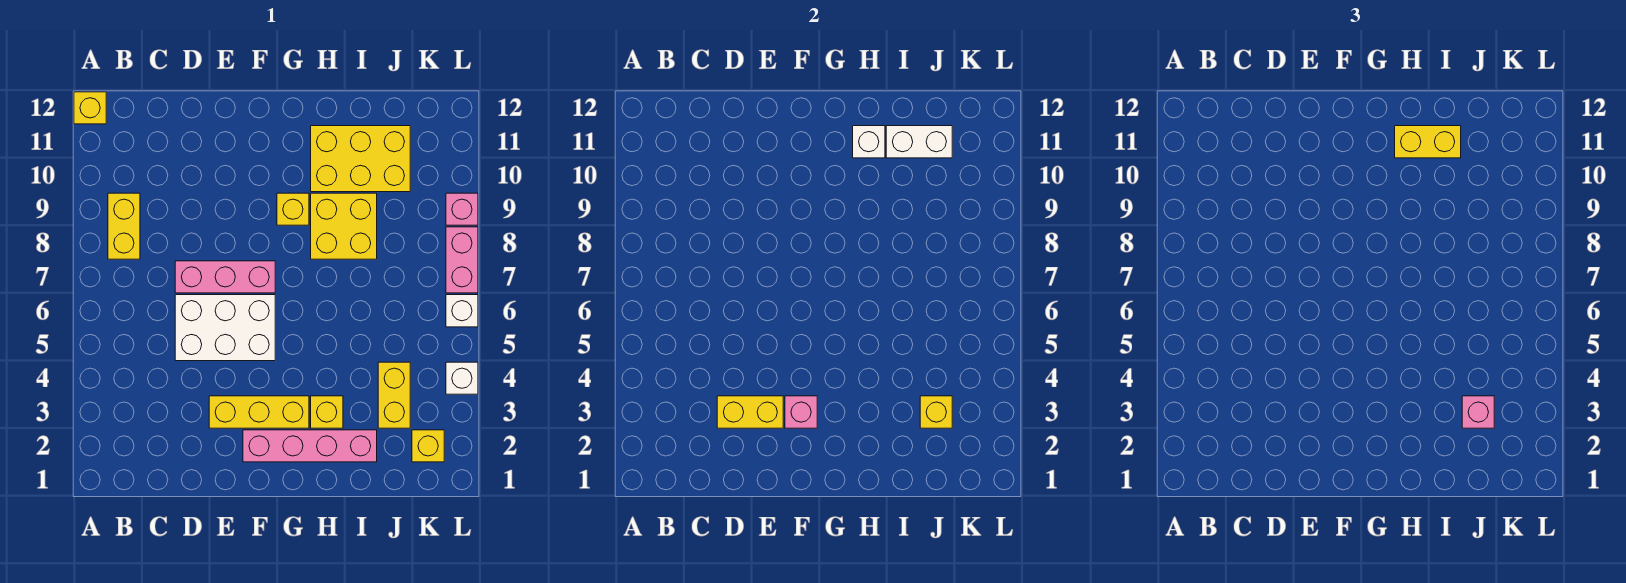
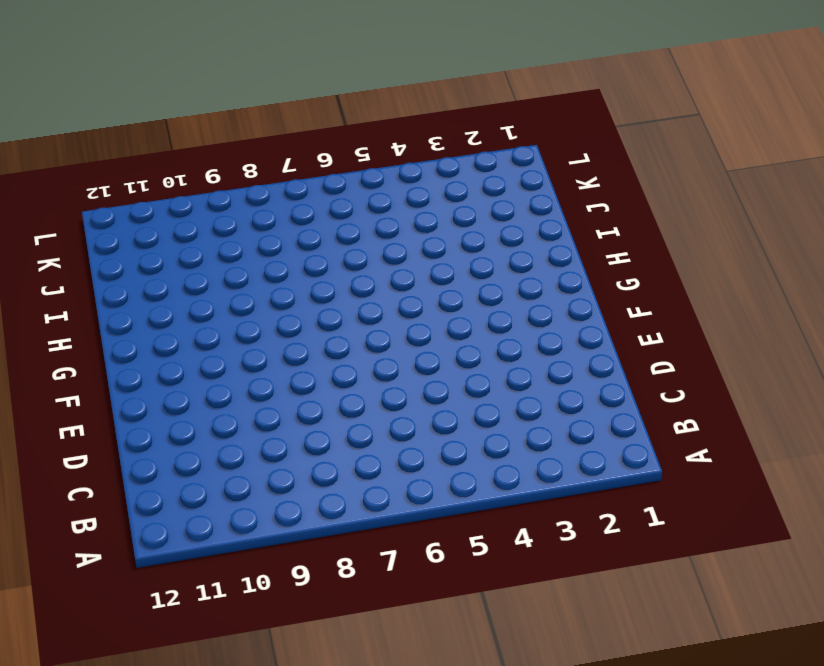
none -> yellow 1x1 brick [74,92,106,124]
none -> yellow 1x2 brick [108,193,140,259]
none -> white 2x3 brick [175,295,275,361]

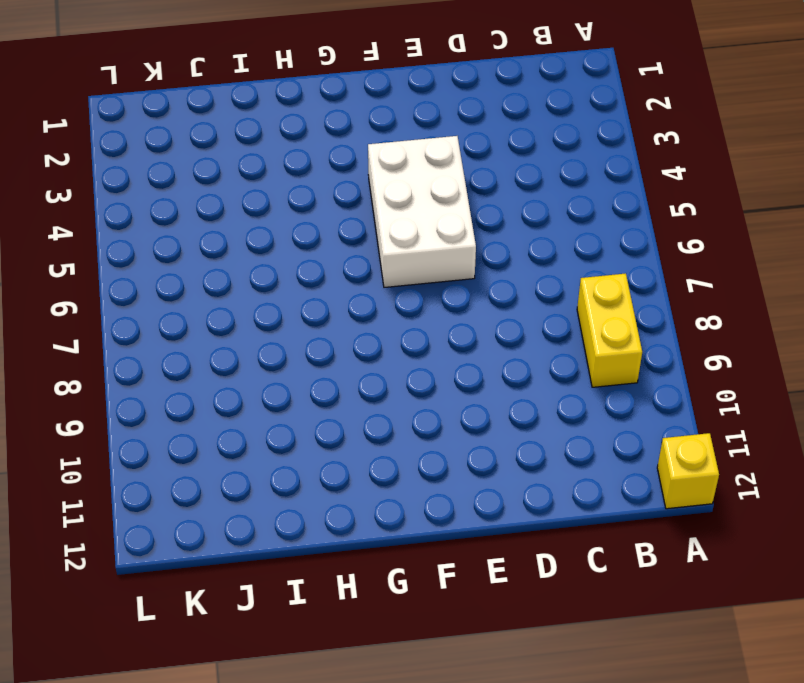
white 2x3 brick [368,136,476,287] -> white 2x3 brick turned to [175,295,275,361]
none -> pink 1x3 brick [175,261,275,293]
none -> yellow 1x3 brick [209,396,309,428]
none -> pink 1x4 brick [243,430,377,462]

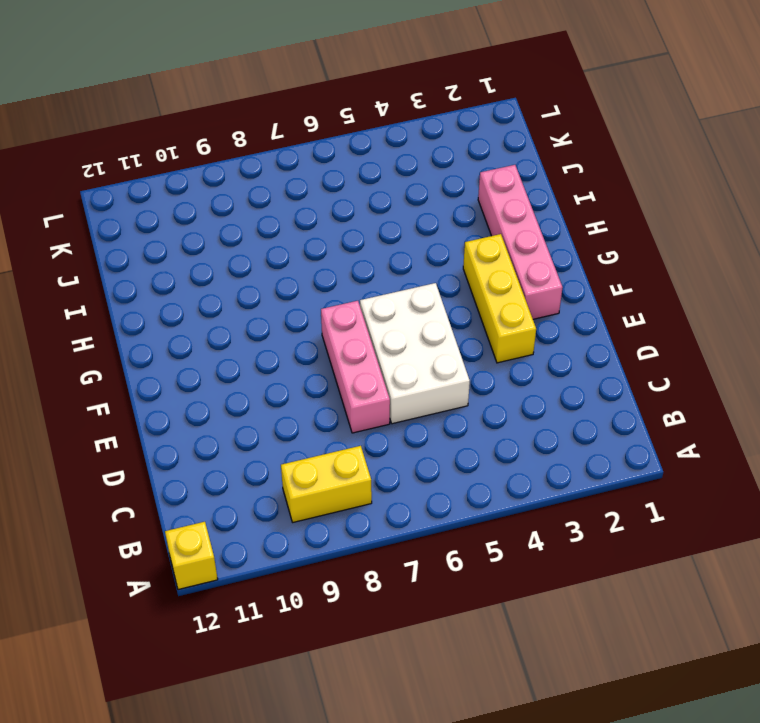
none -> yellow 1x1 brick [277,193,309,225]
none -> yellow 1x1 brick [311,396,343,428]
none -> yellow 2x2 brick [311,193,377,259]

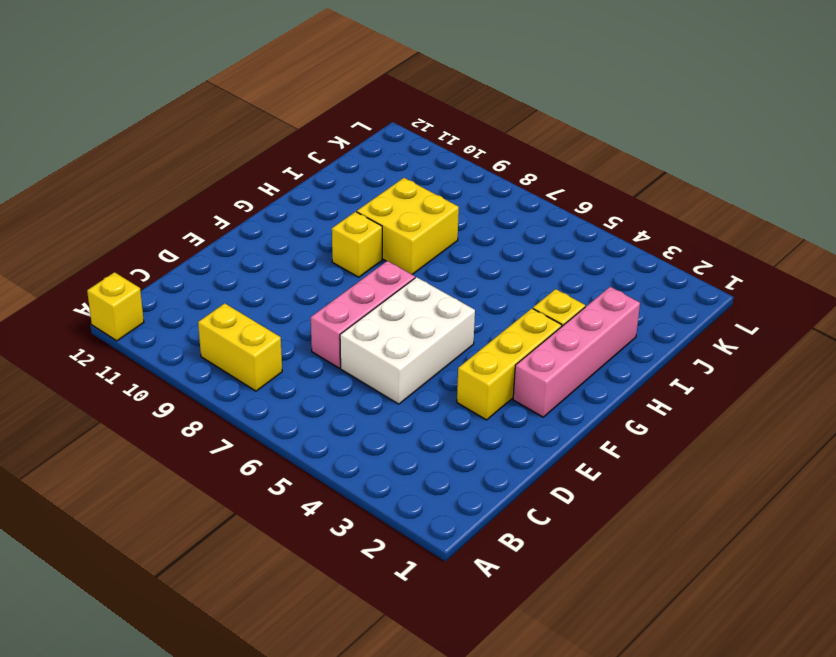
none -> yellow 2x3 brick [311,126,410,192]
none -> yellow 1x2 brick [378,362,410,428]
none -> yellow 1x1 brick [412,430,444,462]

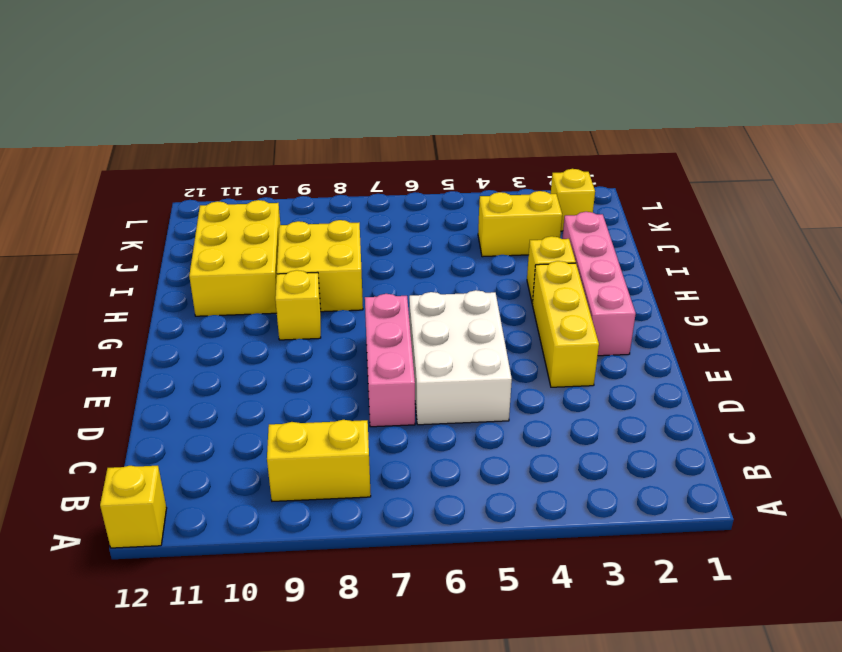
none -> white 1x1 brick [446,362,478,394]
none -> white 1x1 brick [446,295,478,327]
none -> pink 1x2 brick [446,227,478,293]

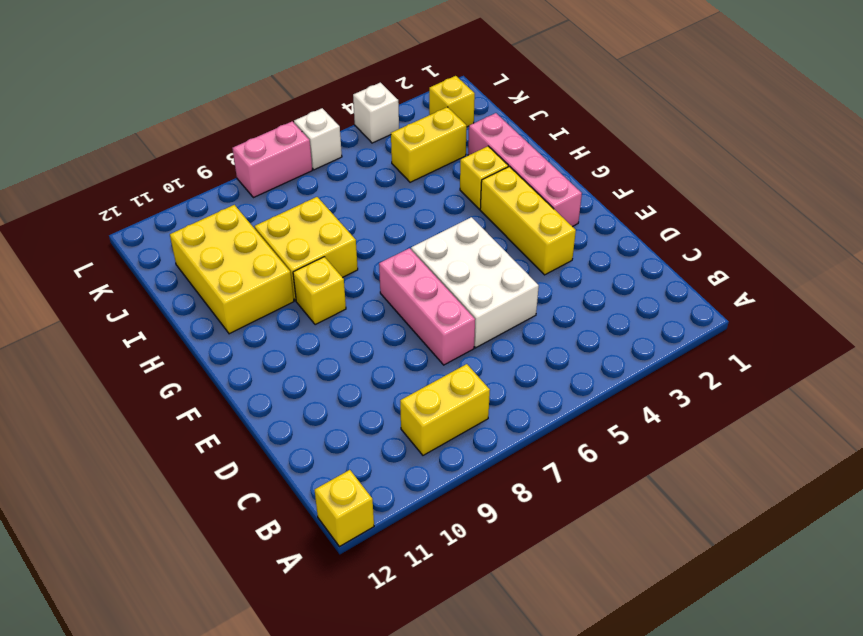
none -> pink 1x1 brick [446,193,478,225]
none -> yellow 1x2 brick [717,396,783,428]
none -> pink 1x1 brick [785,396,817,428]

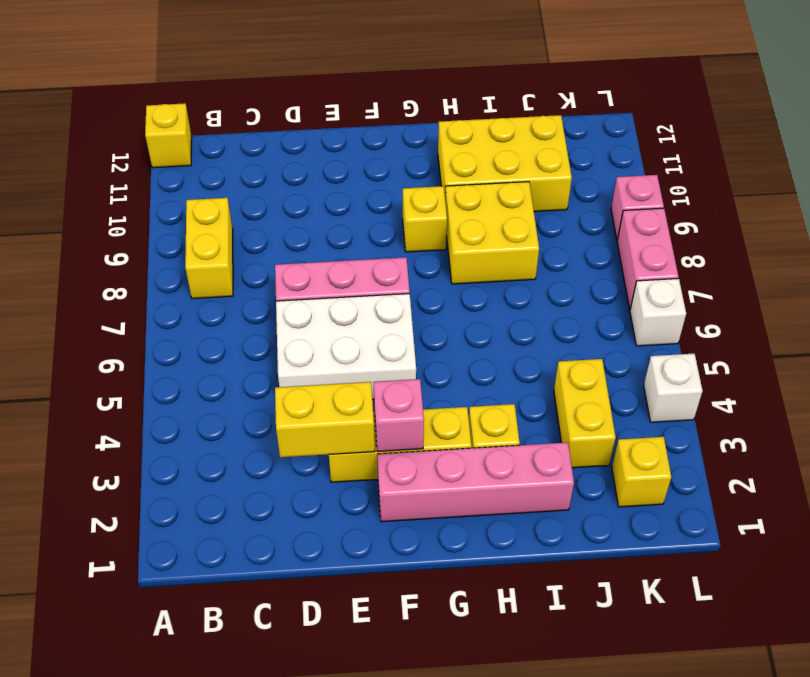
none -> white 1x1 brick [853,126,885,158]
none -> white 1x2 brick [886,126,952,158]
none -> yellow 1x1 brick [920,396,952,428]

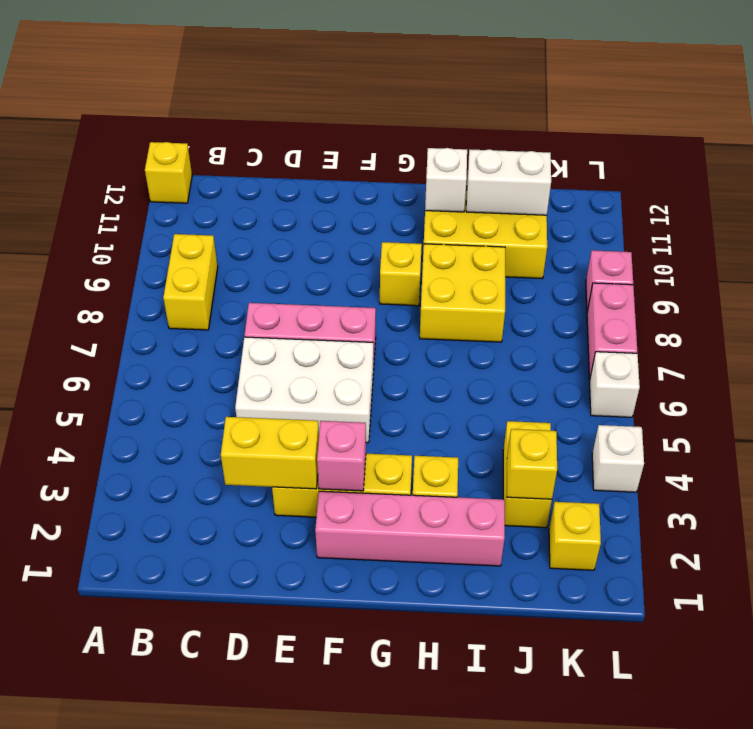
none -> yellow 1x2 brick [1395,126,1461,158]
none -> pink 1x1 brick [1462,396,1494,428]

